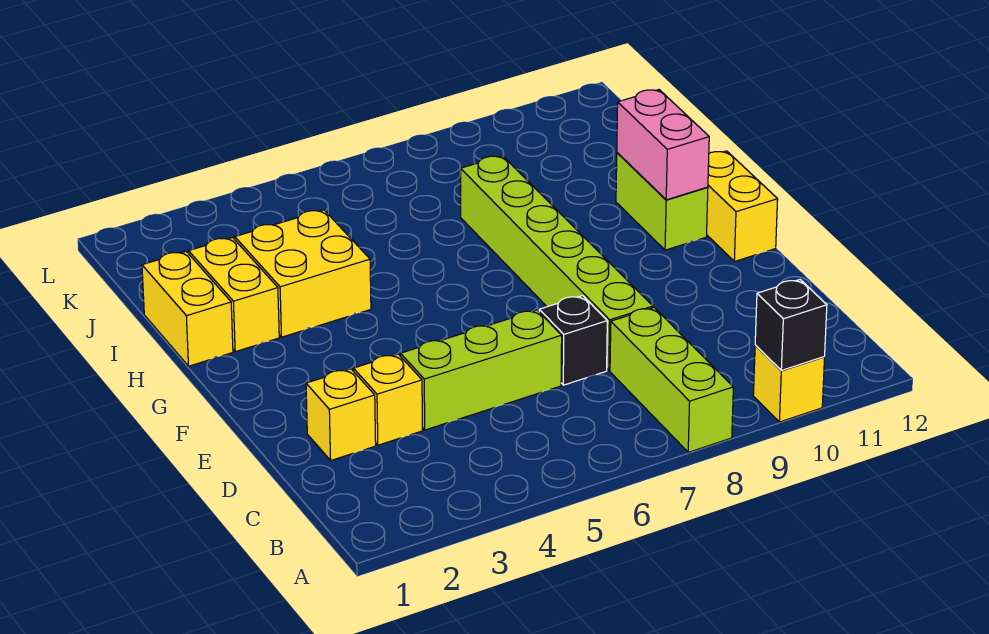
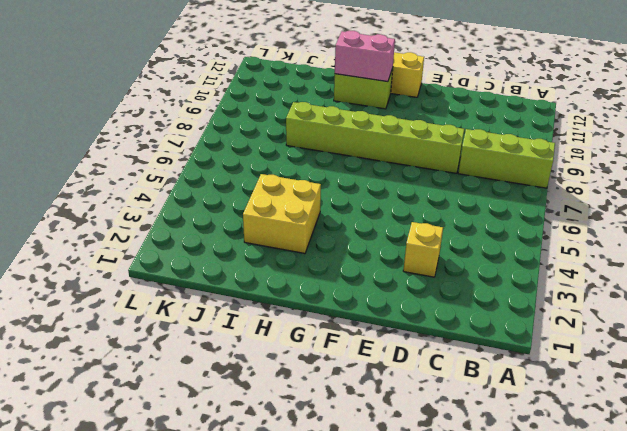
none -> yellow 1x1 brick [753,346,825,422]
none -> yellow 1x1 brick [306,369,376,460]
none -> lime 1x3 brick [400,310,562,430]

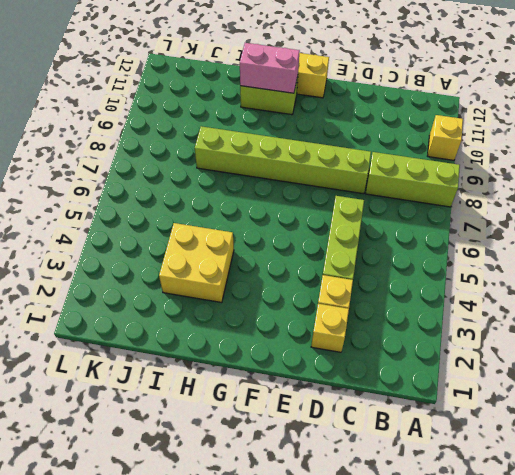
none -> black 1x1 brick [539,296,607,385]
none -> yellow 1x2 brick [142,252,233,366]
none -> yellow 1x2 brick [189,237,279,352]

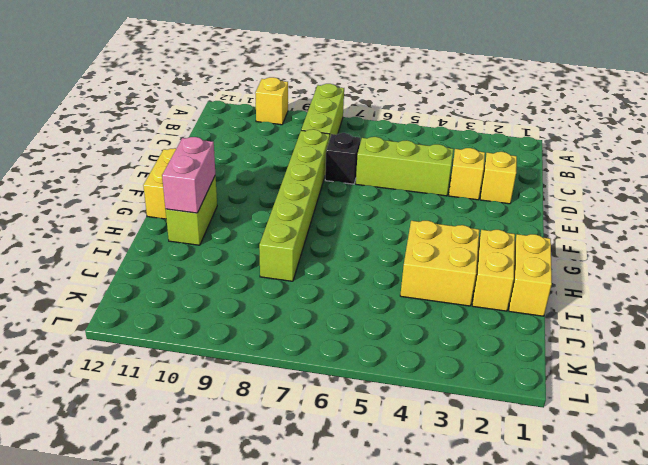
none -> black 1x1 brick [755,280,827,370]

